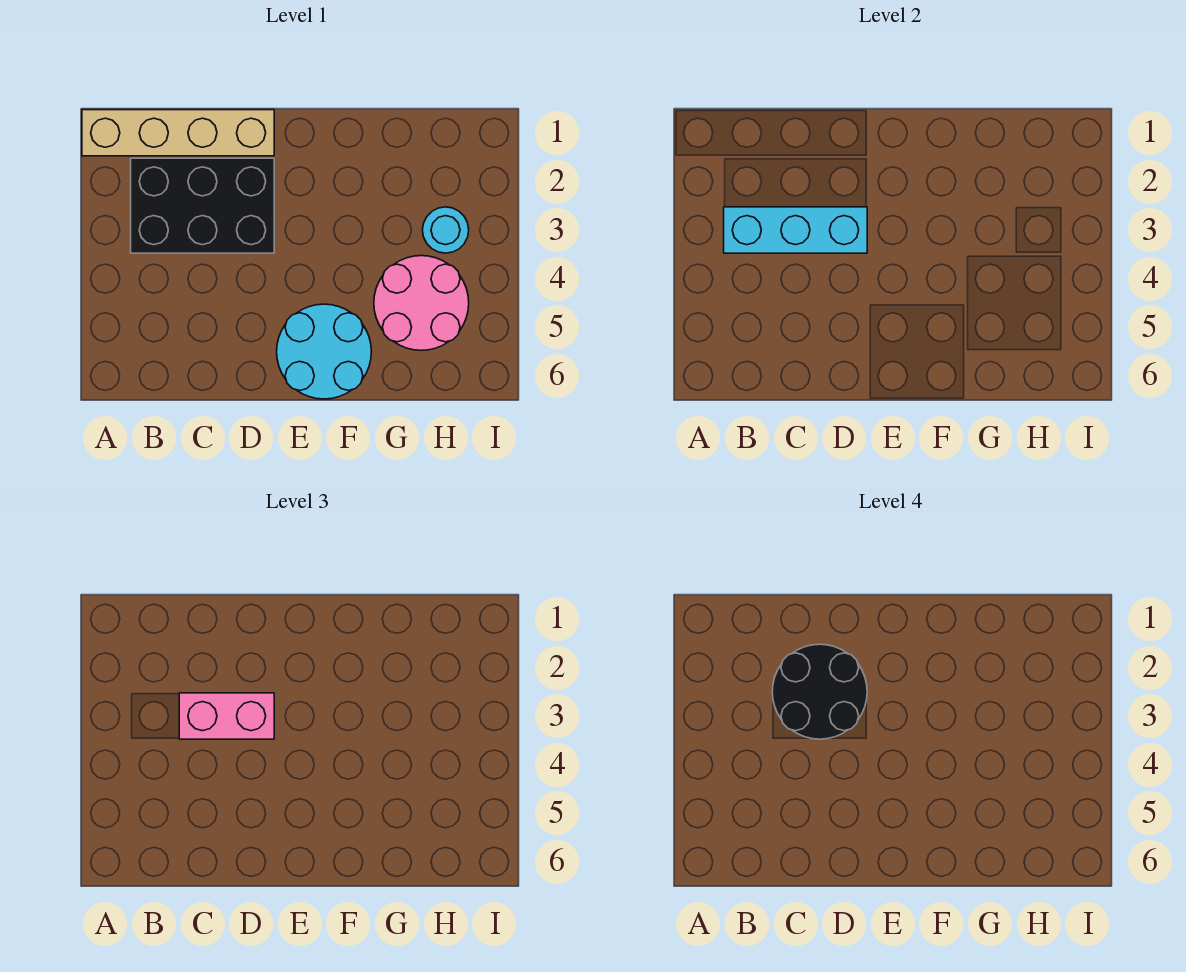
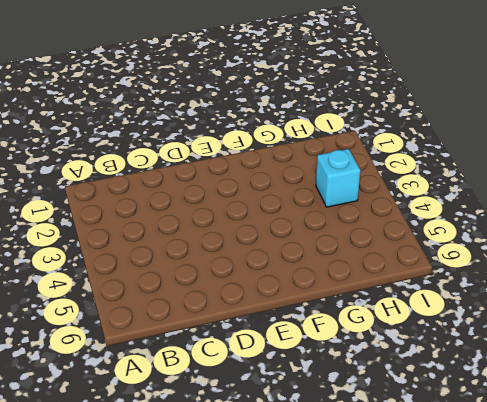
cyan 1x1 brick [316,149,360,207] -> cyan 1x1 round brick [423,207,469,253]
none -> tan 1x4 brick [82,110,274,156]
none -> black 2x3 brick [131,158,274,253]

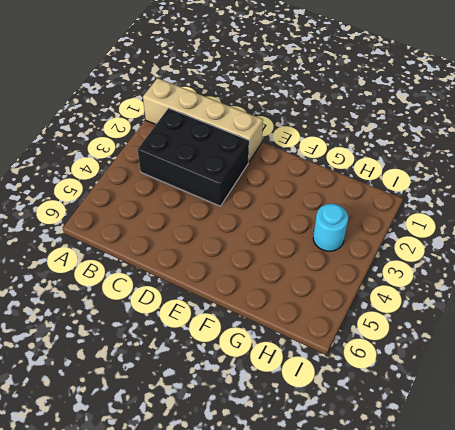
none -> cyan 2x2 round brick [277,304,372,399]
none -> pink 2x2 round brick [374,256,469,350]

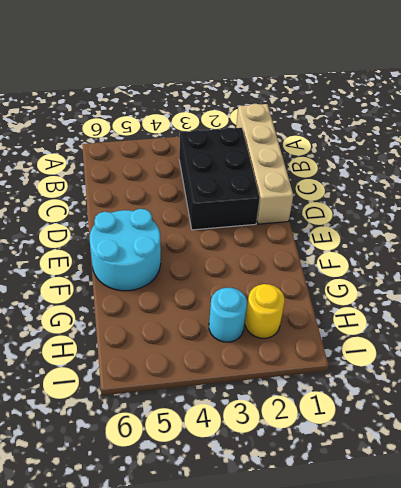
yellow 1x1 round brick [245,284,285,338] -> none
none -> pink 2x2 round brick [374,256,469,350]
none -> cyan 1x3 brick [724,207,867,253]

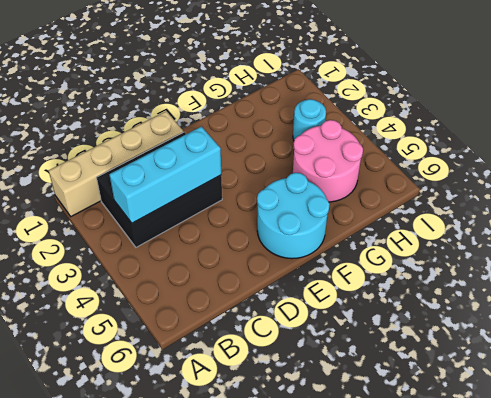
none -> pink 1x2 brick [179,693,274,739]
none -> black 2x2 round brick [772,644,867,739]

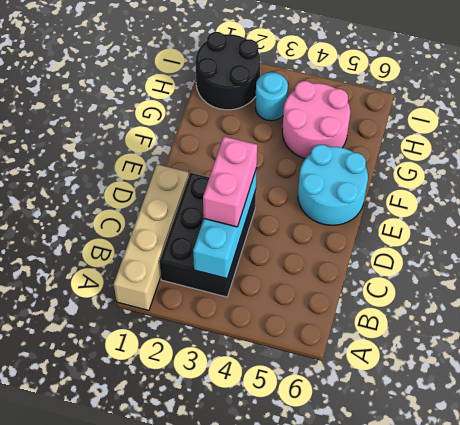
black 2x2 round brick [195,32,260,110] -> black 2x2 round brick moved to [772,644,867,739]

